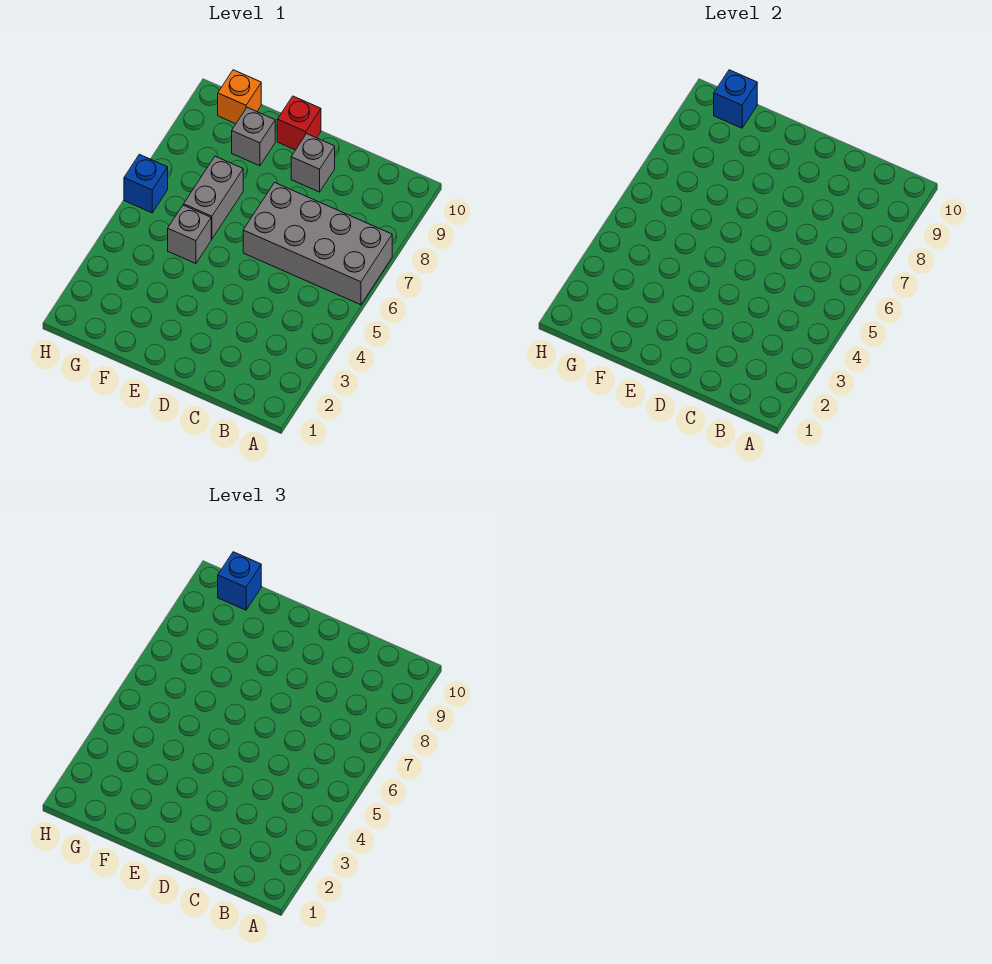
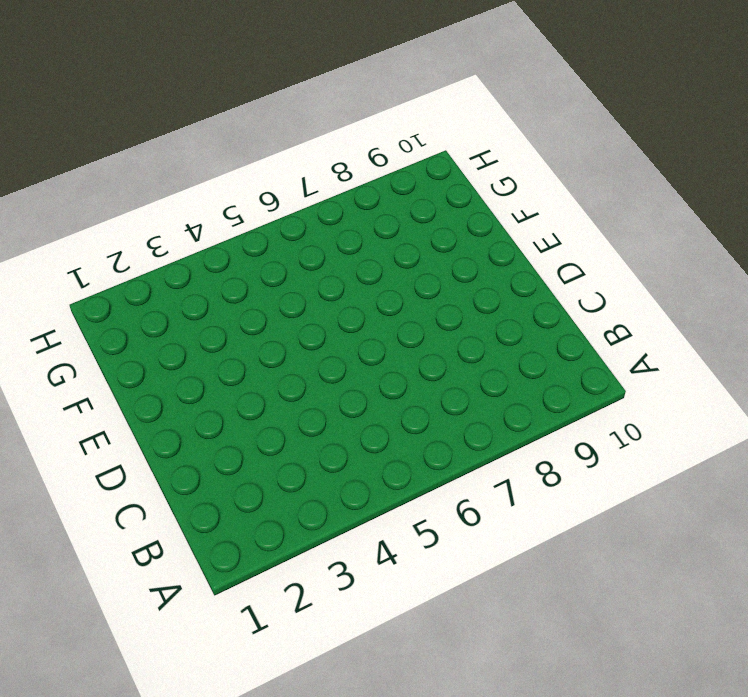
none -> grey 2x4 brick [243,183,392,305]
none -> grey 1x1 brick [291,134,335,192]

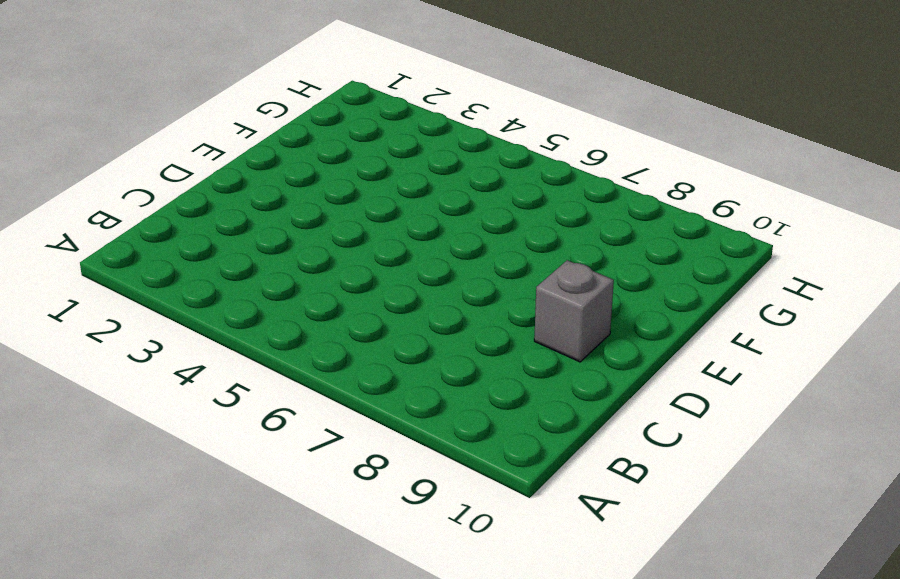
none -> grey 2x4 brick [243,183,392,305]
none -> red 1x1 brick [277,96,321,150]

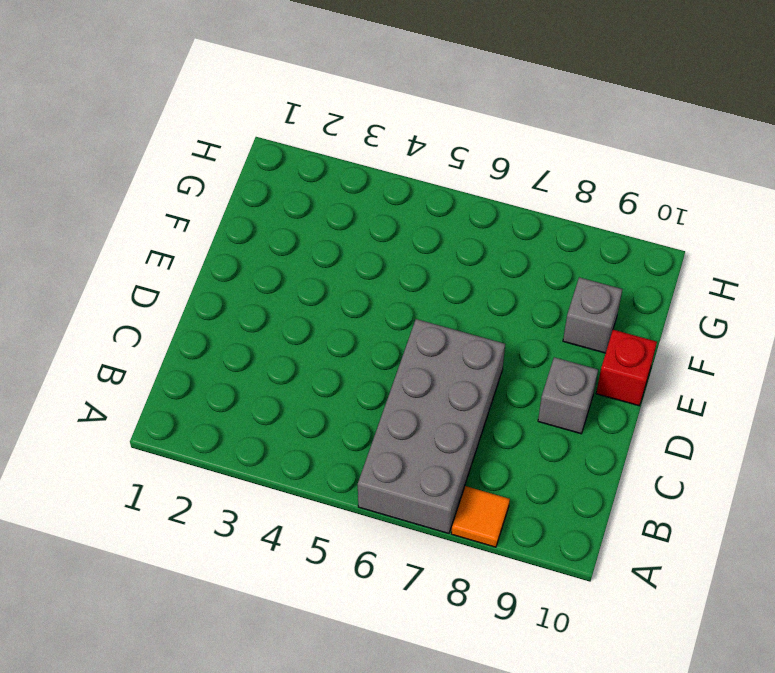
orange 1x1 tile [451,486,510,547] -> none
none -> grey 1x1 brick [168,205,211,264]
none -> grey 1x2 brick [184,156,243,239]

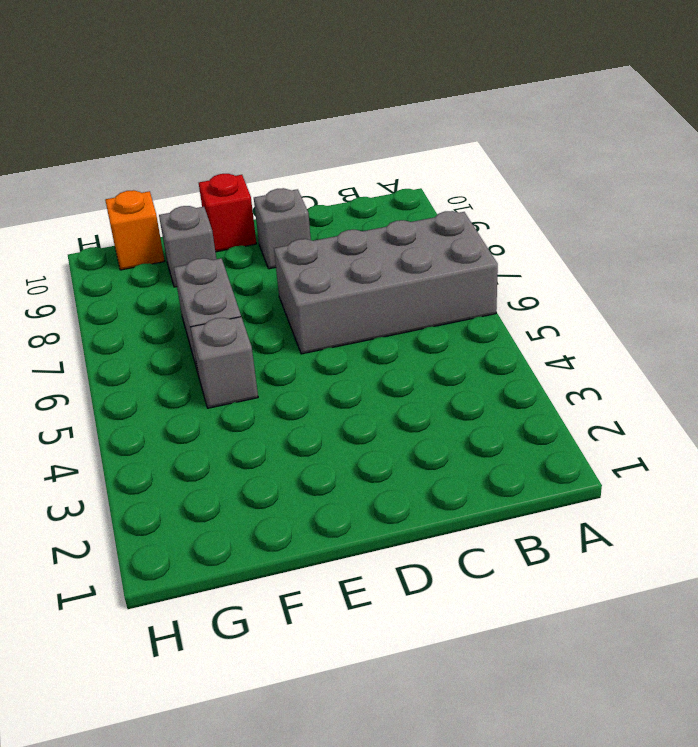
none -> blue 1x1 brick [124,154,168,213]
none -> blue 1x1 brick [714,70,757,128]

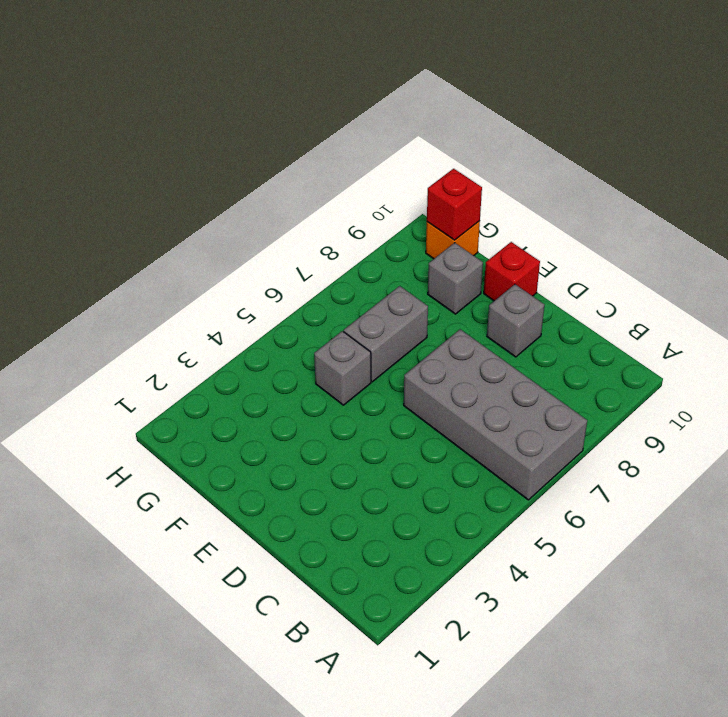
red 1x1 brick [427,169,482,240] -> blue 1x1 brick [714,70,757,128]
none -> blue 1x1 brick [124,154,168,213]
none -> blue 1x1 brick [218,552,261,610]

